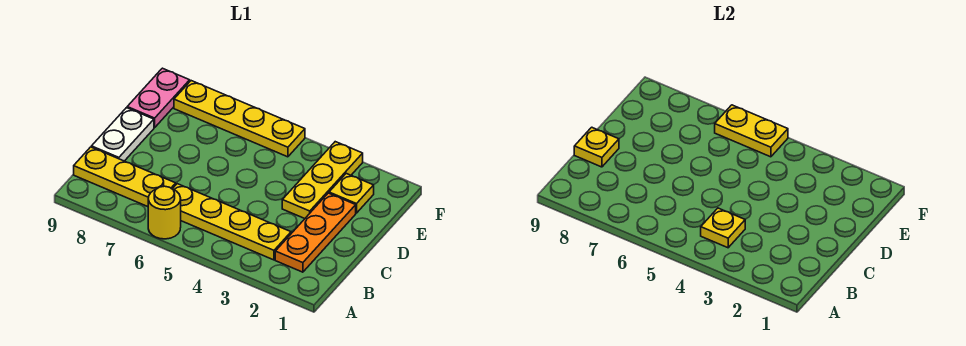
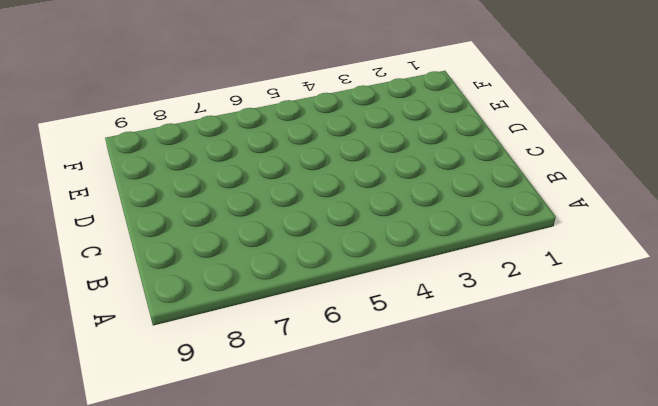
none -> yellow 1x1 round brick [148,186,181,239]
none -> orange 1x3 plate [275,193,356,272]
none -> yellow 1x4 plate [173,184,291,260]

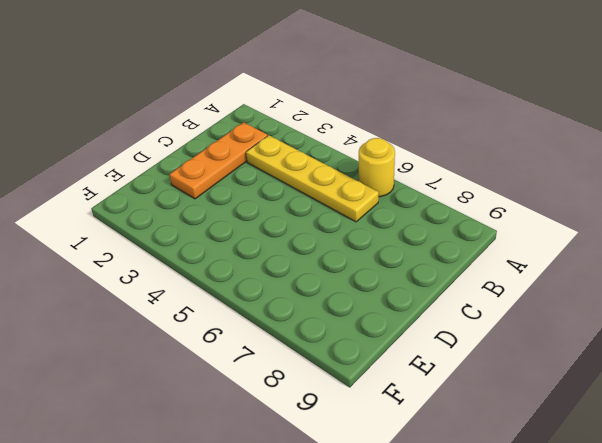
none -> yellow 1x3 plate [74,147,176,207]
none -> white 1x2 plate [91,108,154,161]
none -> yellow 1x3 plate [282,142,363,219]

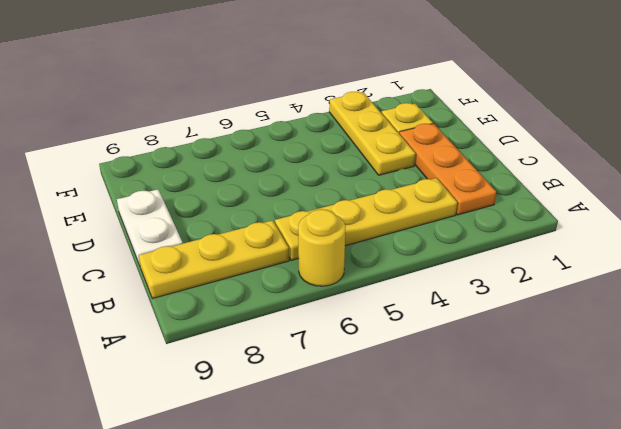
none -> pink 1x2 plate [127,68,190,128]
none -> yellow 1x4 plate [174,81,305,157]
none -> yellow 1x1 plate [701,208,745,248]

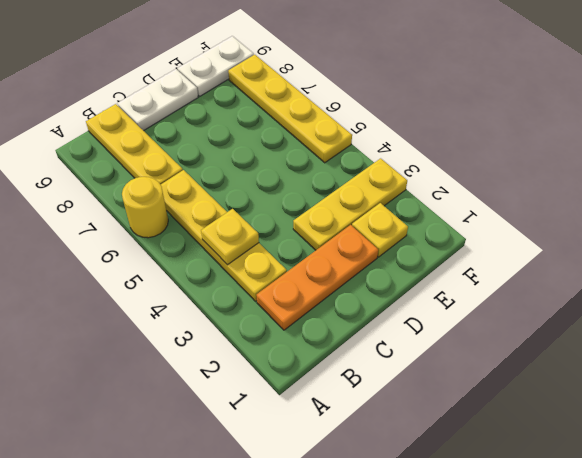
white 1x2 plate [177,36,254,96] -> pink 1x2 plate [127,68,190,128]
none -> yellow 1x1 plate [574,127,619,167]
none -> yellow 1x2 plate [715,105,788,157]

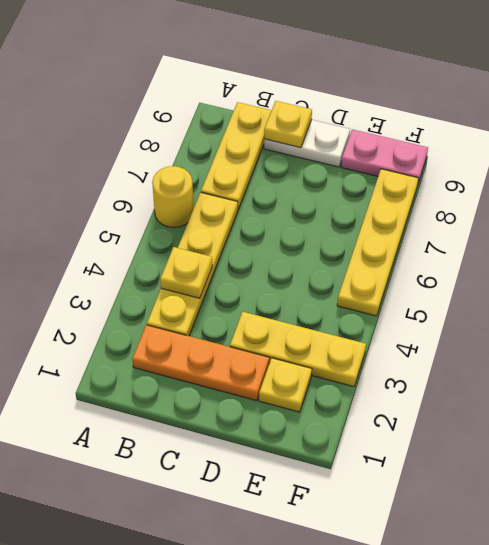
none -> yellow 1x2 plate [715,105,788,157]

